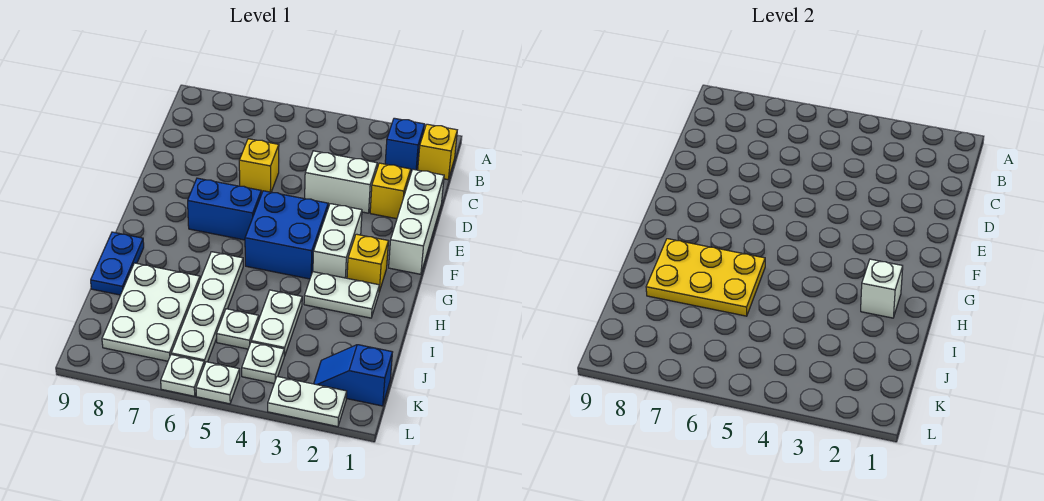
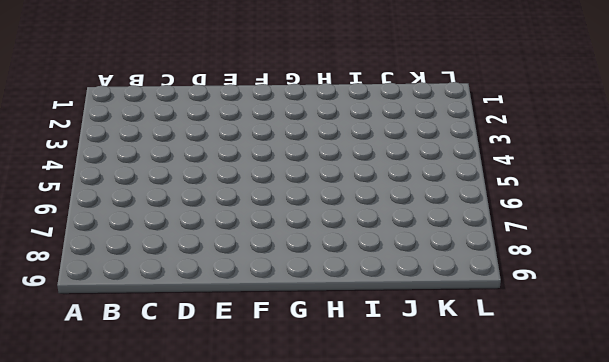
none -> yellow 1x1 brick [418,124,457,180]
none -> blue 1x1 brick [385,118,425,172]
none -> white 1x3 brick [389,169,444,274]

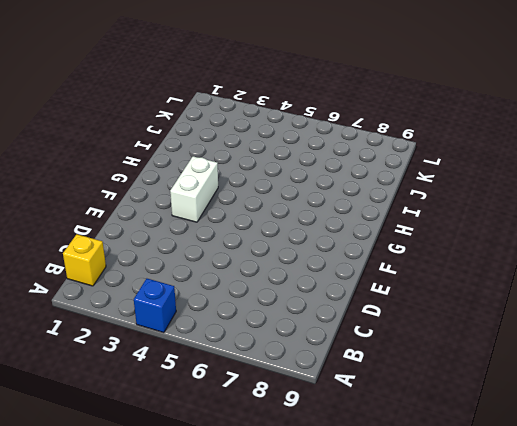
blue 1x1 brick [134,278,176,333] -> blue 1x1 brick moved to [385,118,425,172]
none -> white 1x3 brick [389,169,444,274]
none -> yellow 1x1 brick [370,163,411,219]
none -> white 1x2 brick [305,151,377,213]

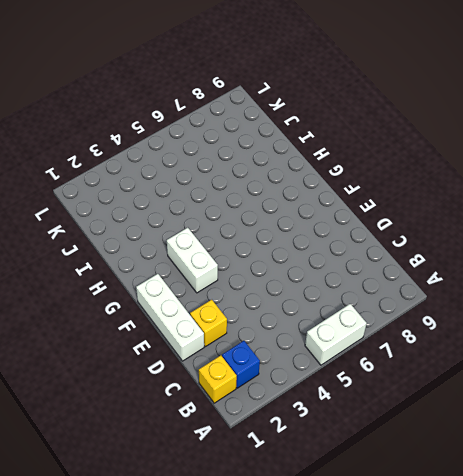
white 1x2 brick [305,304,367,365] -> white 1x2 brick moved to [305,151,377,213]
none -> yellow 1x1 brick [239,139,279,193]
none -> blue 2x2 brick [245,191,328,279]
none -> blue 1x2 brick [188,178,261,240]

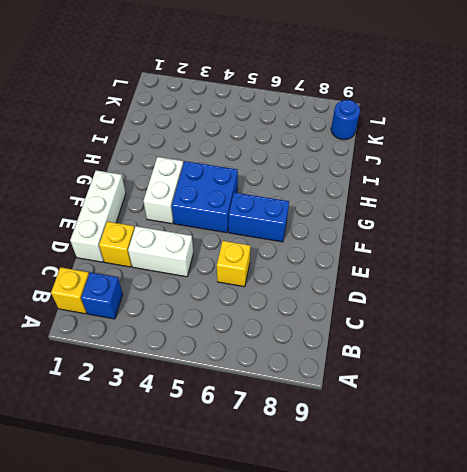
blue 1x1 round brick [331,100,360,140] -> none
none -> yellow 1x1 brick [347,234,388,292]
none -> white 1x2 plate [304,272,379,318]
none -> white 1x4 plate [171,252,243,365]

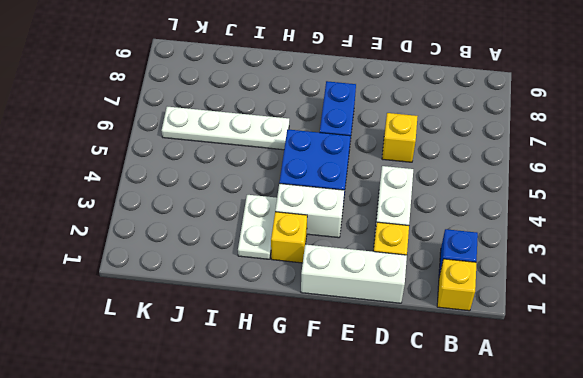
none -> blue 1x2 plate [91,232,144,295]
none -> white 1x2 plate [251,290,302,356]
none -> white 2x3 plate [102,263,200,361]

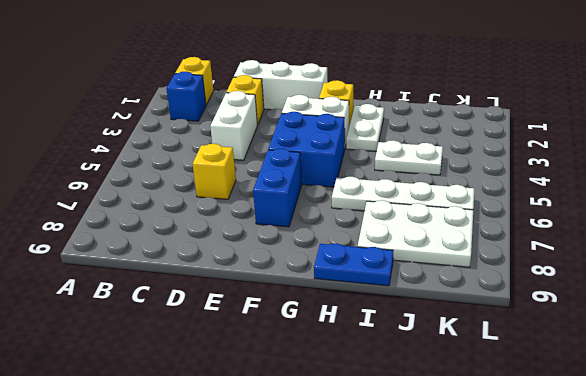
none -> white 1x1 plate [216,309,259,349]
none -> blue 1x2 slope [314,345,392,406]
none -> white 1x1 plate [242,342,284,383]

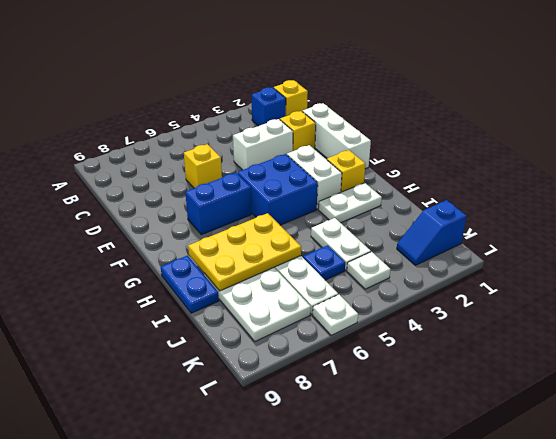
blue 1x1 plate [303,245,345,280] -> white 1x1 plate [216,309,259,349]
none -> white 1x2 plate [268,376,347,427]
none -> white 1x1 plate [196,362,240,404]
none -> white 1x1 brick [861,259,903,318]

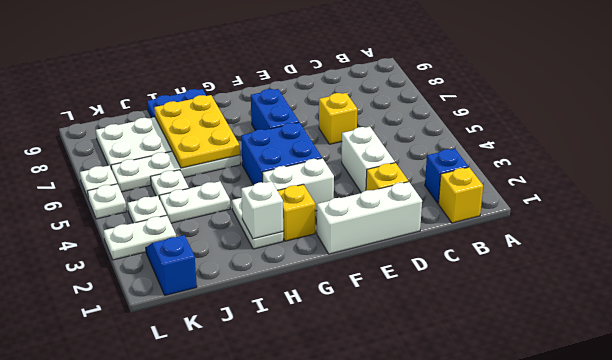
white 1x2 plate [104,215,176,260] -> white 1x2 plate turned to [268,376,347,427]

